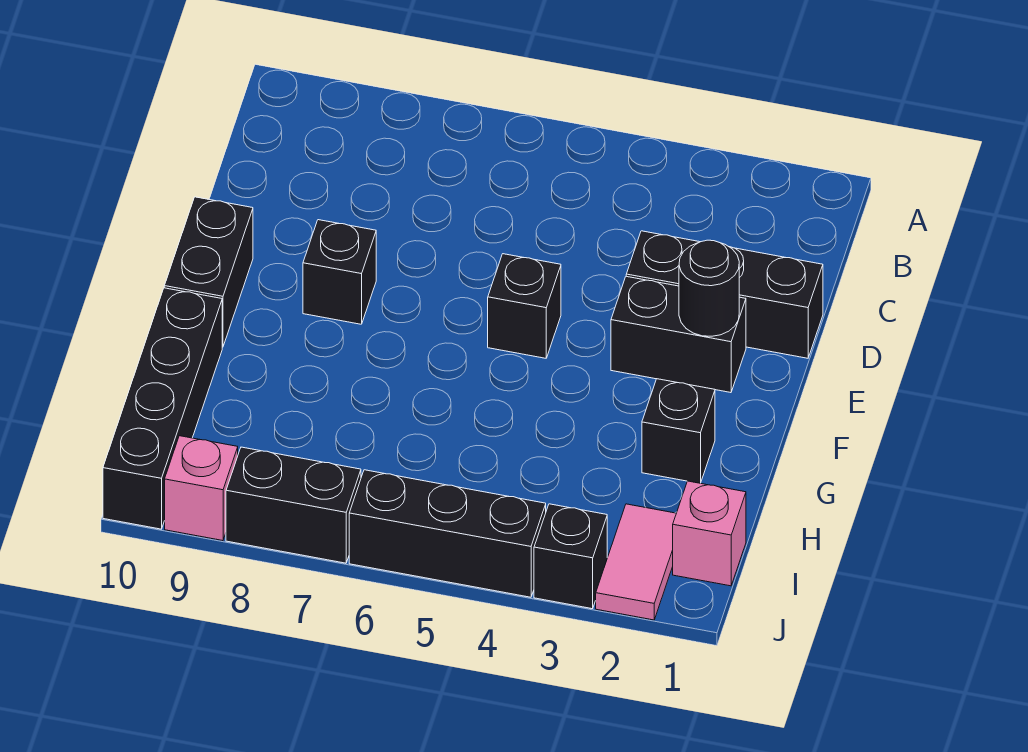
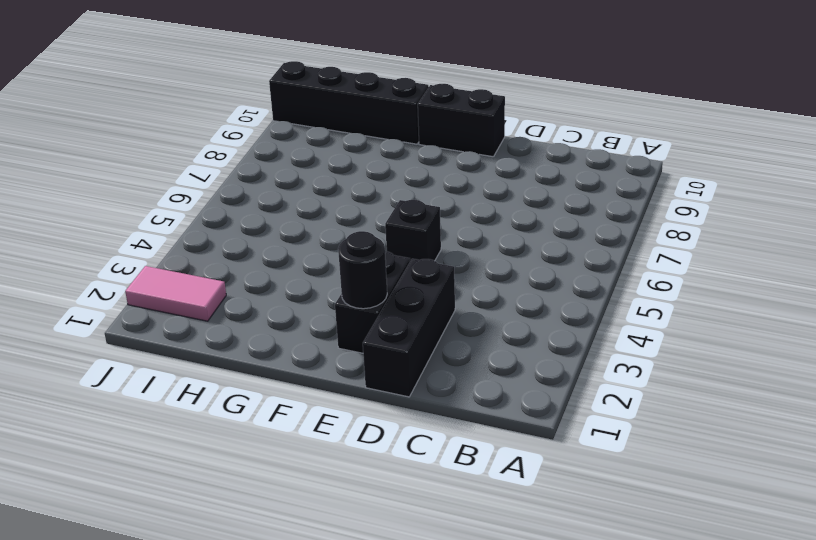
none -> black 1x1 brick [303,220,376,324]
none -> black 1x1 brick [642,379,715,483]
none -> pink 1x1 brick [673,481,746,586]

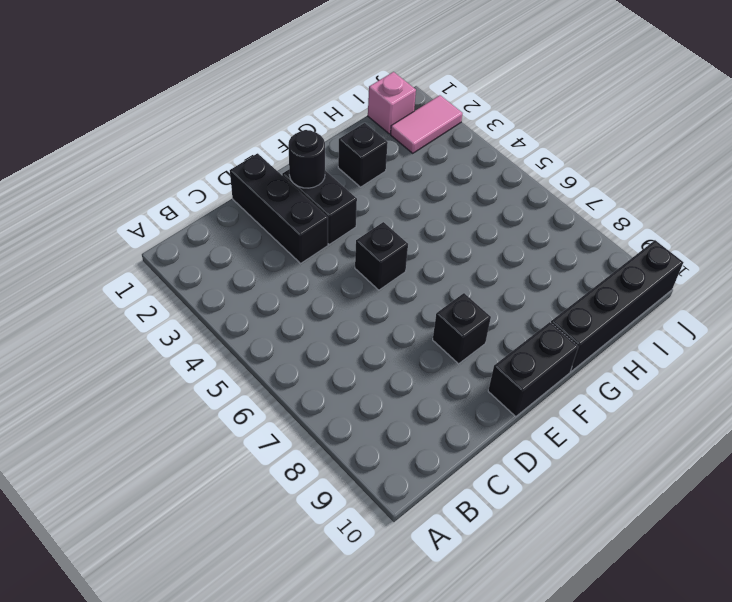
none -> black 1x1 brick [534,504,607,609]
none -> black 1x3 brick [349,470,546,597]
none -> black 1x2 brick [226,447,361,563]

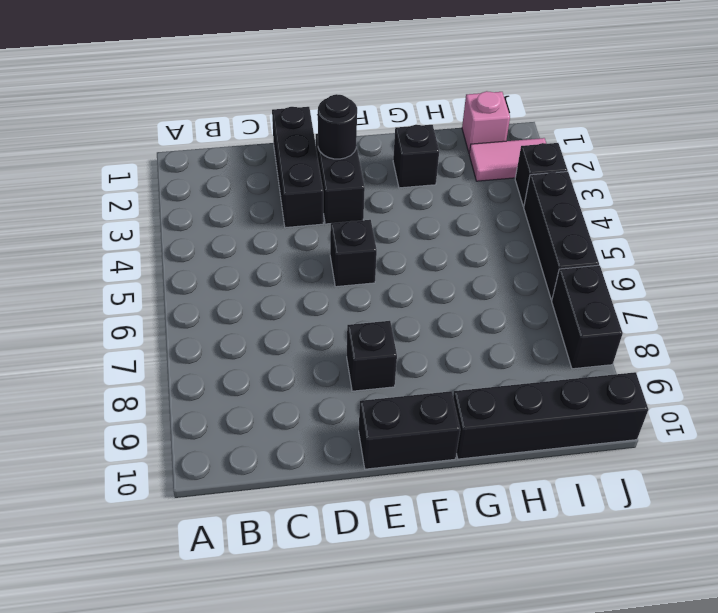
none -> pink 1x1 brick [165,436,238,541]

